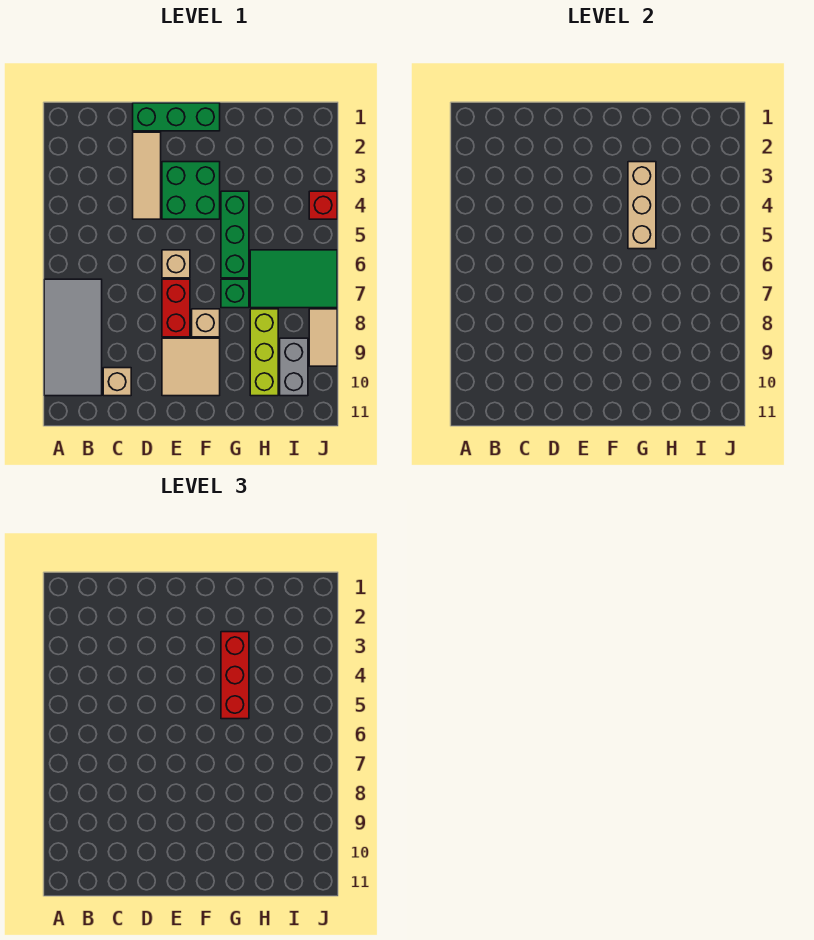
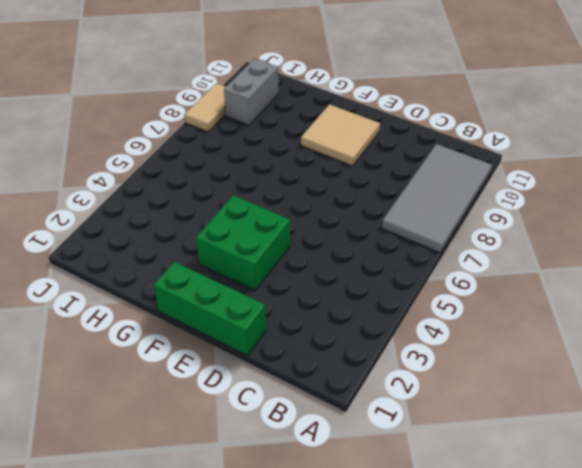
none -> tan 1x1 brick [103,368,131,396]
none -> tan 1x3 tile [133,132,161,219]
none -> tan 1x1 brick [162,250,190,278]

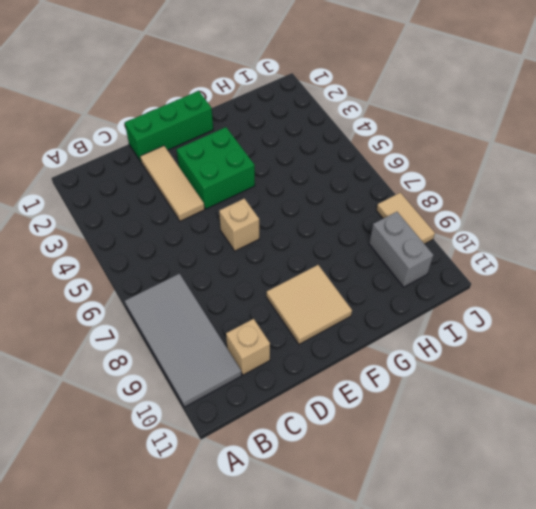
none -> red 1x2 brick [162,279,190,337]
none -> tan 1x1 brick [192,309,220,337]
none -> green 1x3 brick [221,191,249,278]

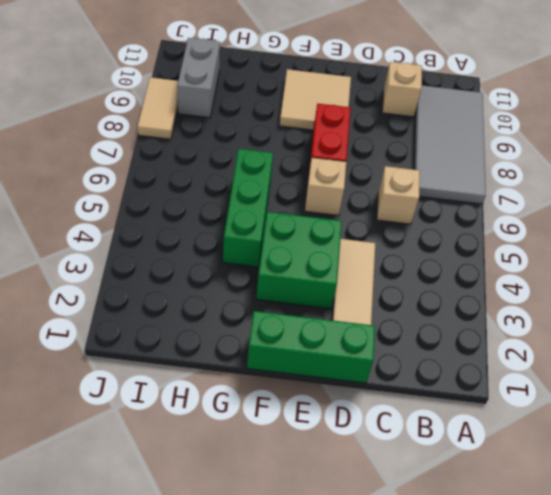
tan 1x1 brick [377,166,420,224] -> tan 1x1 brick moved to [192,309,220,337]
none -> green 1x1 brick [221,279,249,308]
none -> green 2x3 tile [250,250,337,308]
none -> lime 1x3 brick [250,309,278,396]

